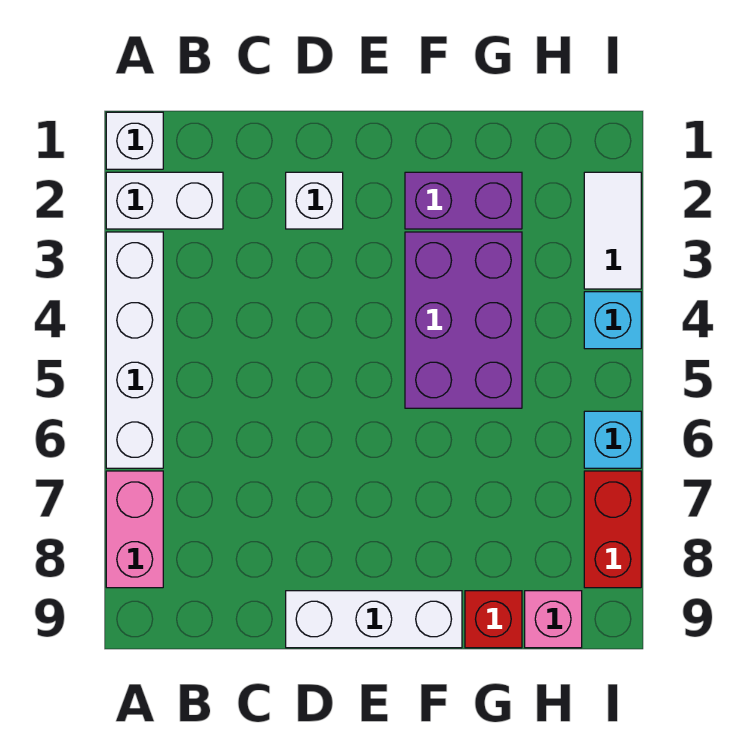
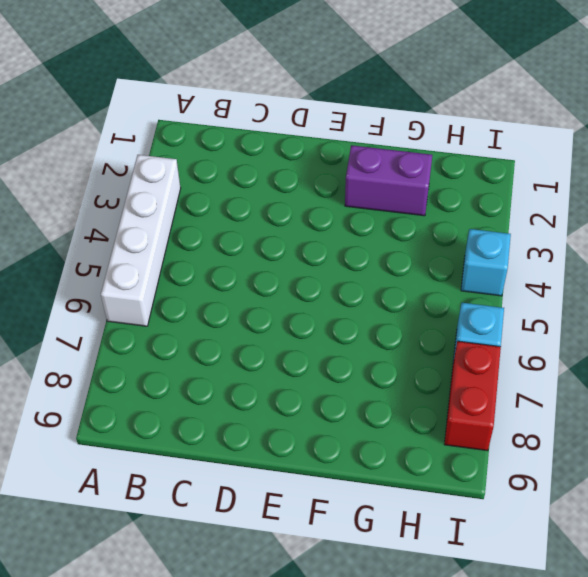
none -> white 1x1 brick [106,112,163,169]
none -> white 1x2 brick [106,172,223,229]
none -> pink 1x2 brick [106,471,163,588]

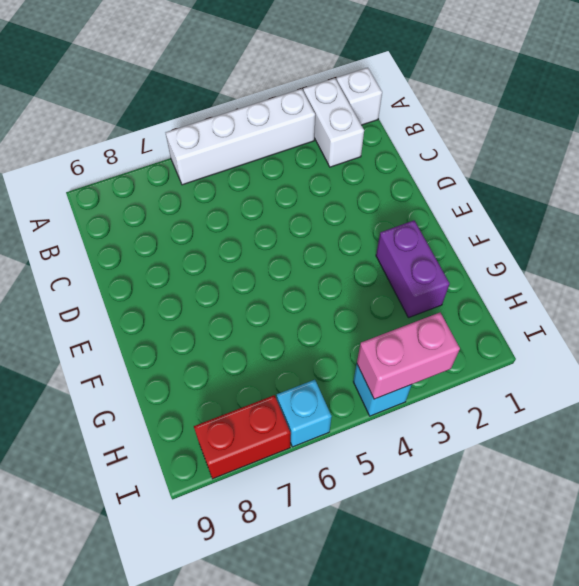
pink 1x2 brick [357,313,460,399] -> pink 1x2 brick moved to [106,471,163,588]
none -> white 1x1 brick [286,172,343,229]
none -> white 1x3 brick [286,591,462,648]
none -> purple 2x3 brick [405,232,522,408]

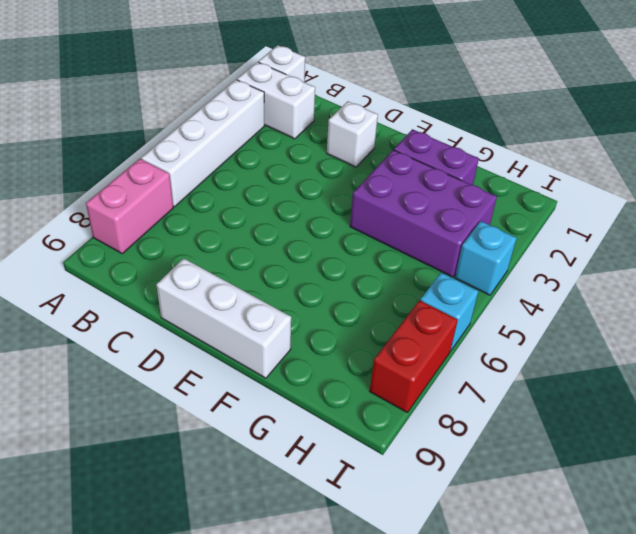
purple 2x3 brick [350,150,497,277] -> purple 2x3 brick turned to [405,232,522,408]
none -> red 1x1 brick [465,591,522,648]
none -> pink 1x1 brick [525,591,582,648]
none -> white 1x2 tile [584,172,641,289]

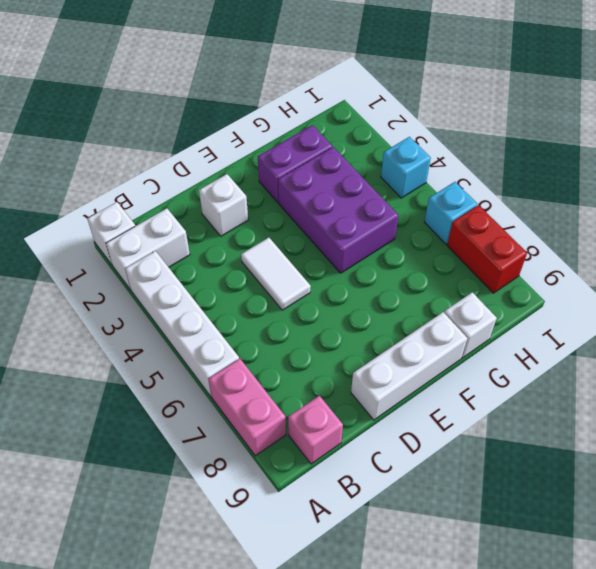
pink 1x1 brick [288,396,343,464] -> pink 1x1 brick moved to [525,591,582,648]
white 1x2 tile [241,238,311,310] -> white 1x2 tile moved to [584,172,641,289]
white 1x1 brick [444,292,497,358] -> red 1x1 brick [465,591,522,648]

